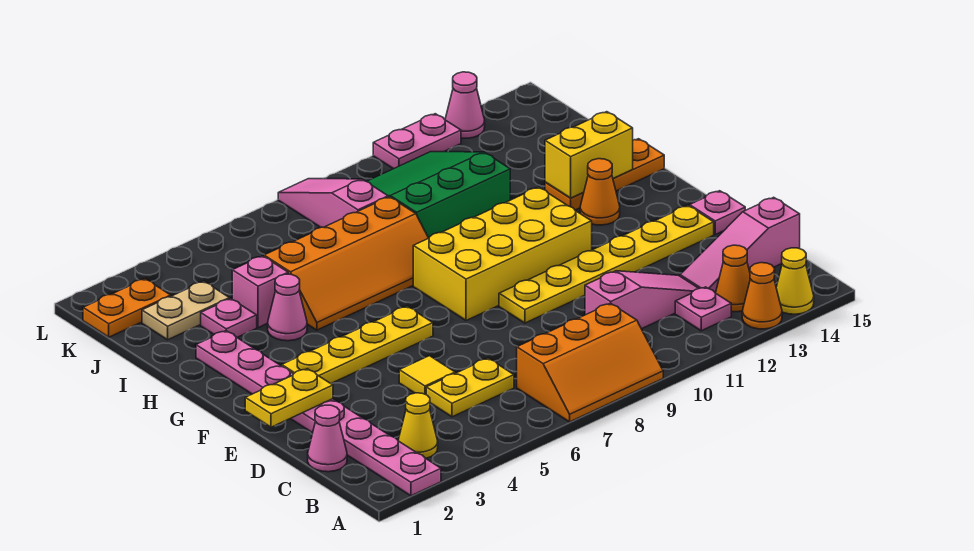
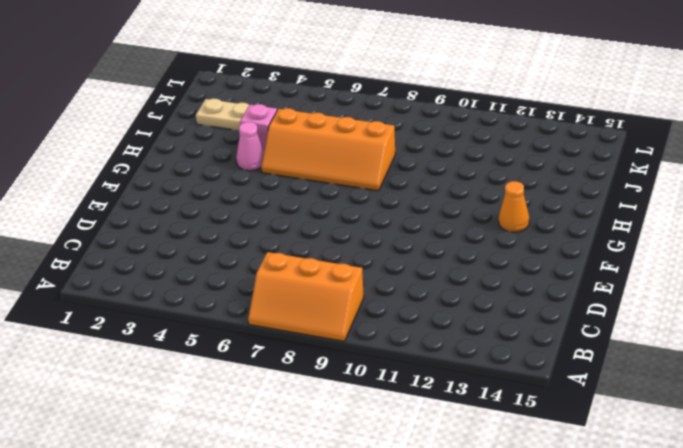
none -> pink 1x8 plate [196,331,441,496]
none -> orange 1x1 cone [742,263,782,329]
none -> yellow 1x1 cone [776,248,814,314]
none -> yellow 1x1 cone [398,393,438,458]

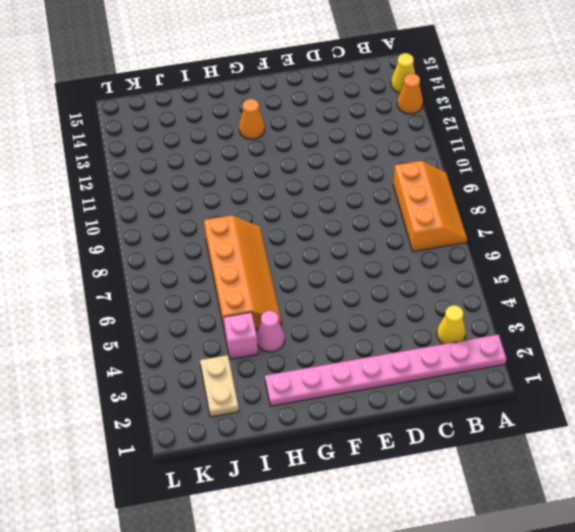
none -> pink 1x1 plate [675,287,731,331]
none -> orange 1x1 cone [716,245,750,312]
none -> pink 1x1 cone [308,405,347,472]
none -> yellow 1x2 plate [426,358,514,417]

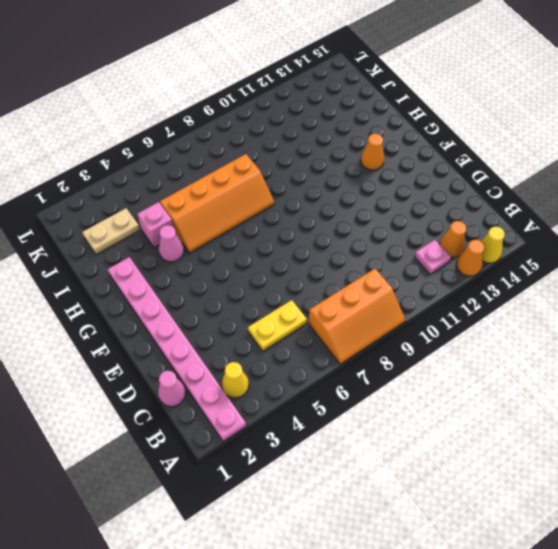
none -> pink 1x3 slope [585,271,699,329]
none -> pink 1x3 slope [680,197,800,293]
none -> yellow 1x1 tile [399,356,455,395]
none -> yellow 1x6 plate [499,206,714,323]

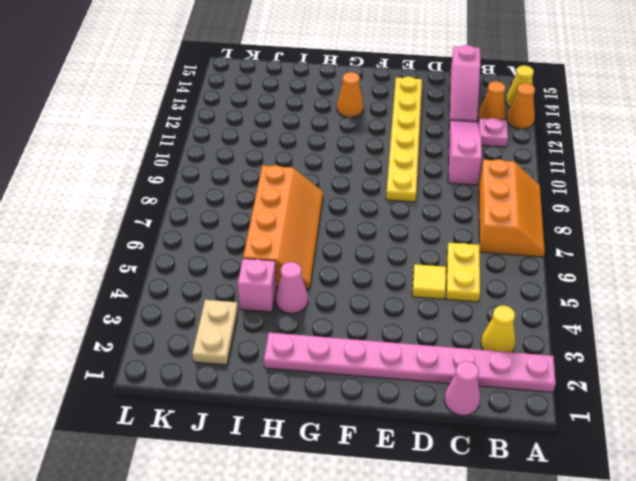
none -> pink 1x1 plate [690,191,745,234]
none -> yellow 1x4 plate [282,306,433,384]
none -> yellow 2x4 brick [413,187,592,321]
none -> orange 1x3 plate [545,139,664,210]

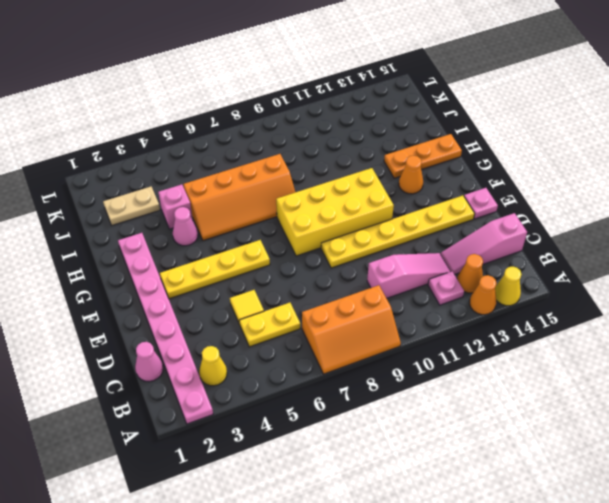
none -> pink 1x1 plate [201,299,257,337]
none -> green 3x3 slope [367,152,510,238]
none -> pink 1x3 slope [278,179,388,228]
none -> orange 1x2 plate [83,279,171,337]

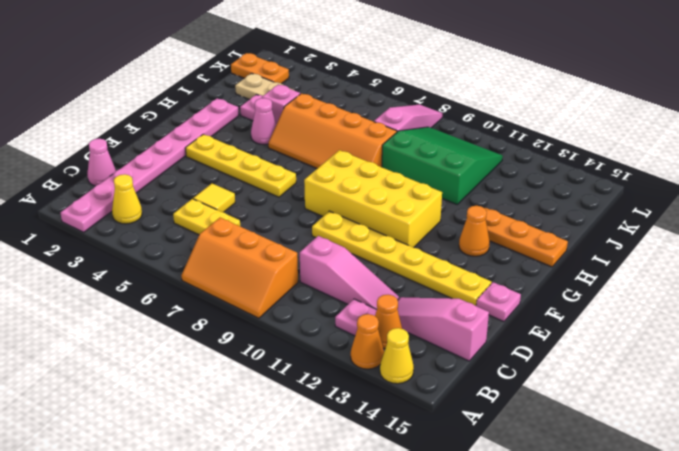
none -> pink 1x2 plate [373,114,461,169]
none -> pink 1x1 cone [445,72,485,138]
none -> yellow 1x2 plate [245,369,333,427]
none -> yellow 1x2 brick [545,112,633,198]

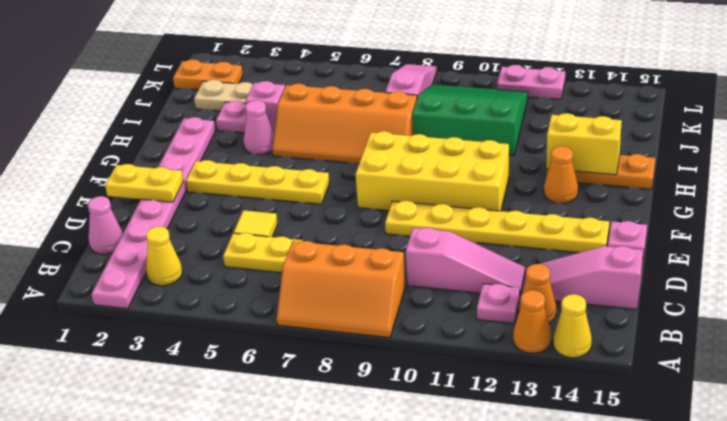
none -> pink 1x1 cone [445,72,485,138]

